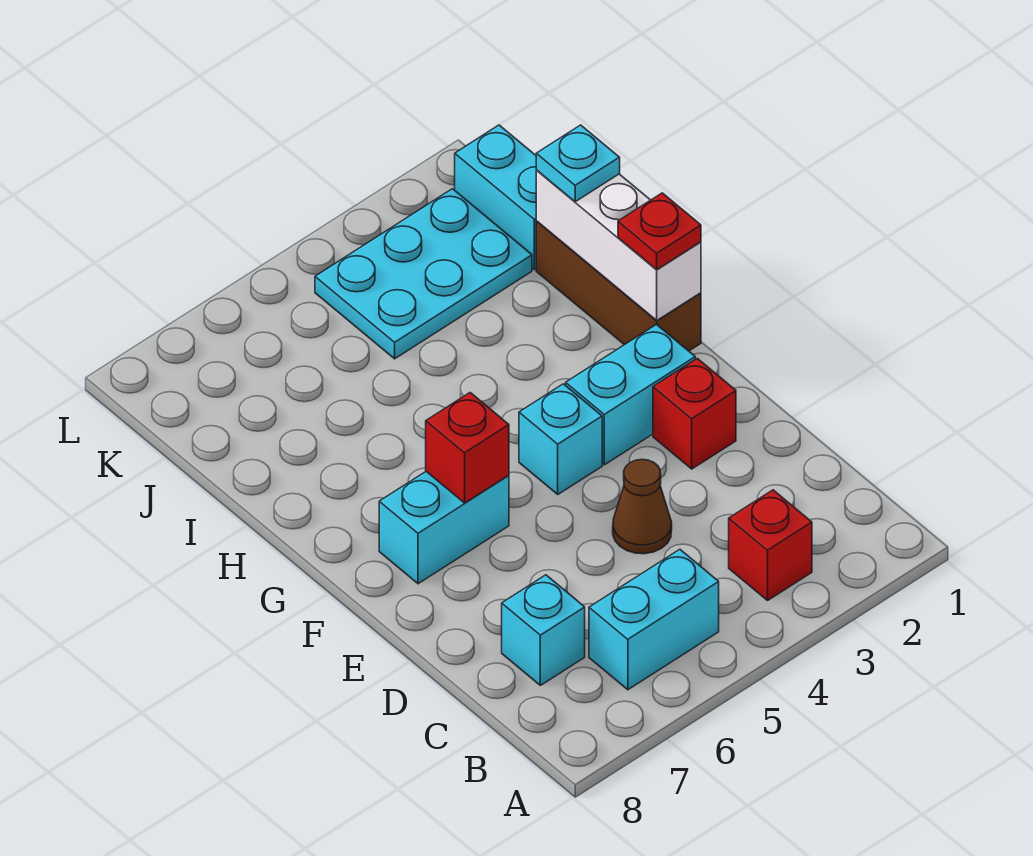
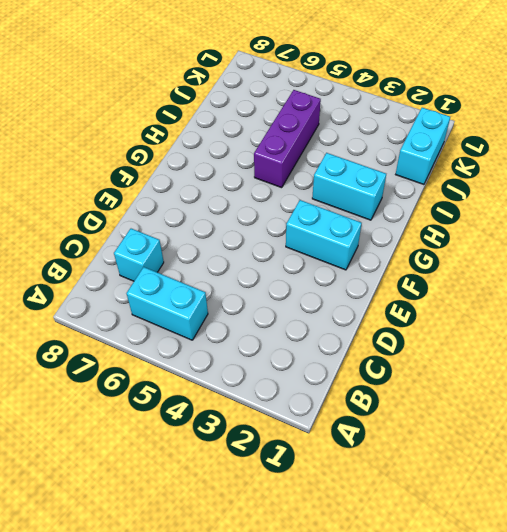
cyan 1x2 brick [312,153,386,220] -> cyan 1x2 brick moved to [379,472,509,584]
purple 1x3 brick [254,90,321,188] -> none
none -> red 1x1 brick [729,490,812,600]
none -> brown 1x1 cone [613,459,672,554]
none -> red 1x1 brick [653,358,736,469]

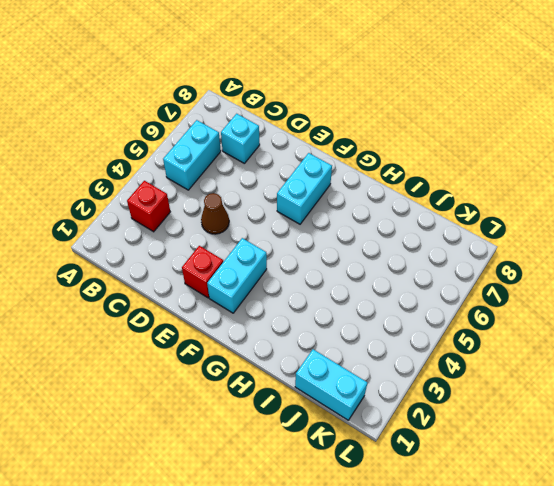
none -> cyan 1x1 brick [519,384,602,494]
none -> brown 1x3 brick [536,221,701,351]
none -> cyan 2x3 plate [315,189,532,359]

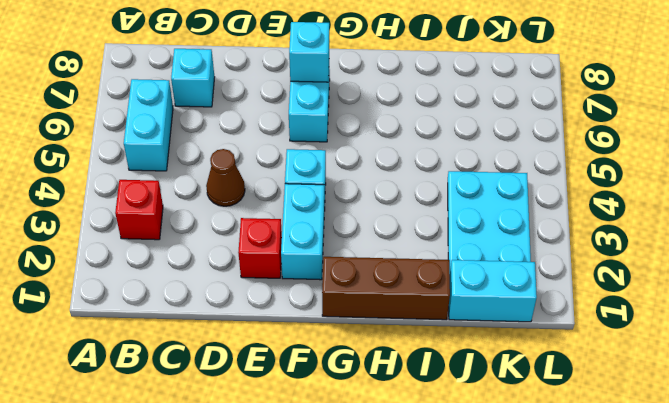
cyan 1x1 brick [289,22,329,82] -> none
none -> red 1x1 brick [426,393,509,503]
none -> white 1x3 brick [536,170,701,321]
none -> red 1x1 plate [618,193,701,269]

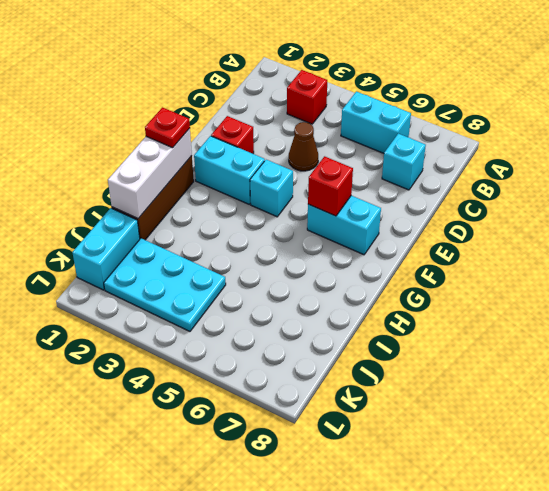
none -> cyan 1x1 plate [536,125,620,202]

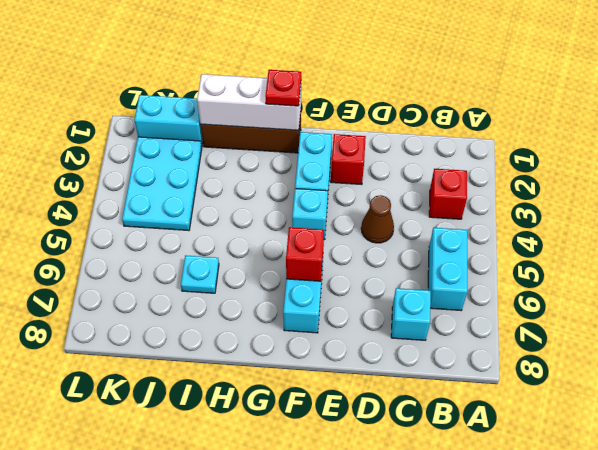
cyan 1x1 plate [181,255,219,293] -> cyan 1x1 plate moved to [536,125,620,202]

